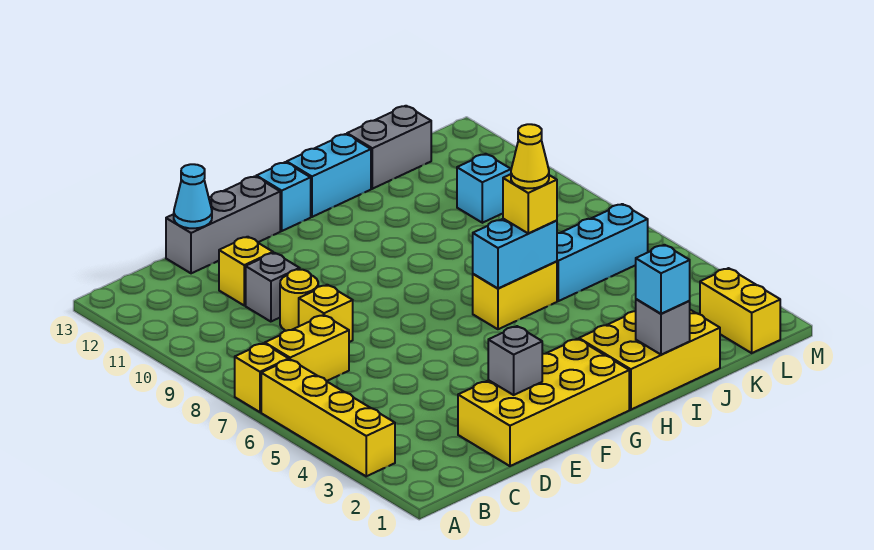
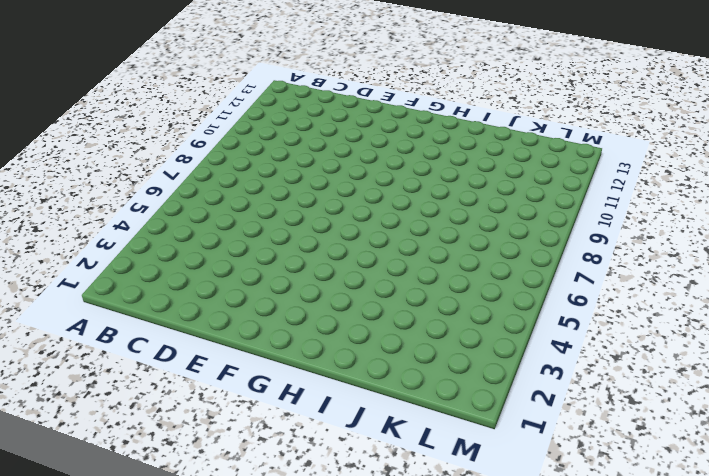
none -> yellow 1x4 brick [261,359,395,476]
none -> yellow 1x1 brick [235,343,289,412]
none -> yellow 1x2 brick [264,315,349,381]

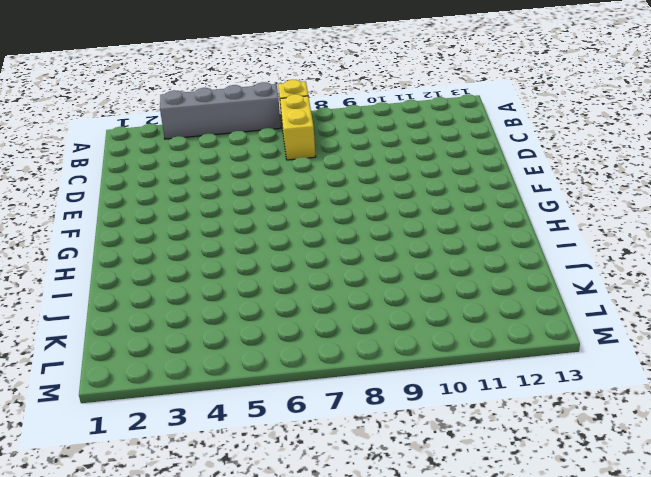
grey 1x4 brick [160,82,281,139] -> yellow 1x4 brick [261,359,395,476]
none -> yellow 2x4 brick [458,339,629,466]
none -> yellow 1x1 brick [299,285,353,342]
none -> yellow 1x1 round brick [280,269,318,331]

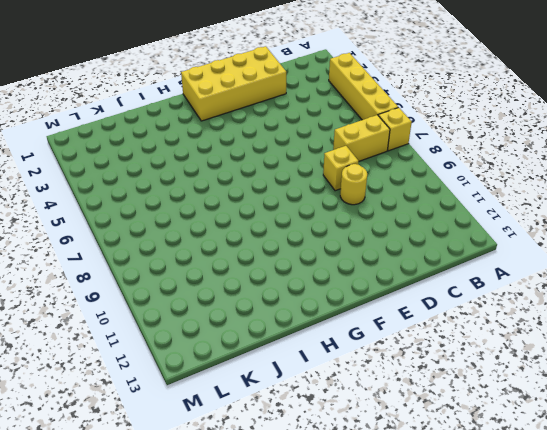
none -> grey 1x1 brick [246,253,300,322]
none -> yellow 1x1 brick [219,237,273,305]
none -> grey 1x3 brick [166,176,280,273]

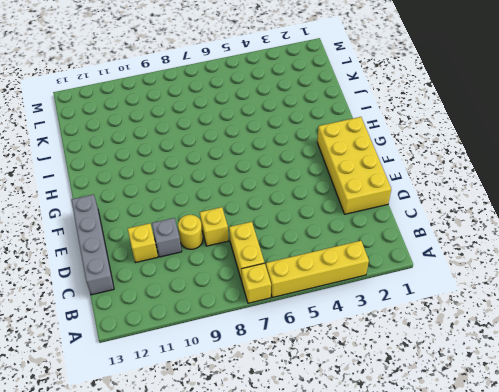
grey 1x4 brick [71,194,114,295] -> grey 1x3 brick [166,176,280,273]
none -> cyan 1x1 brick [256,162,311,231]
none -> yellow 2x3 brick [579,310,720,410]
none -> yellow 1x2 brick [473,261,557,329]

